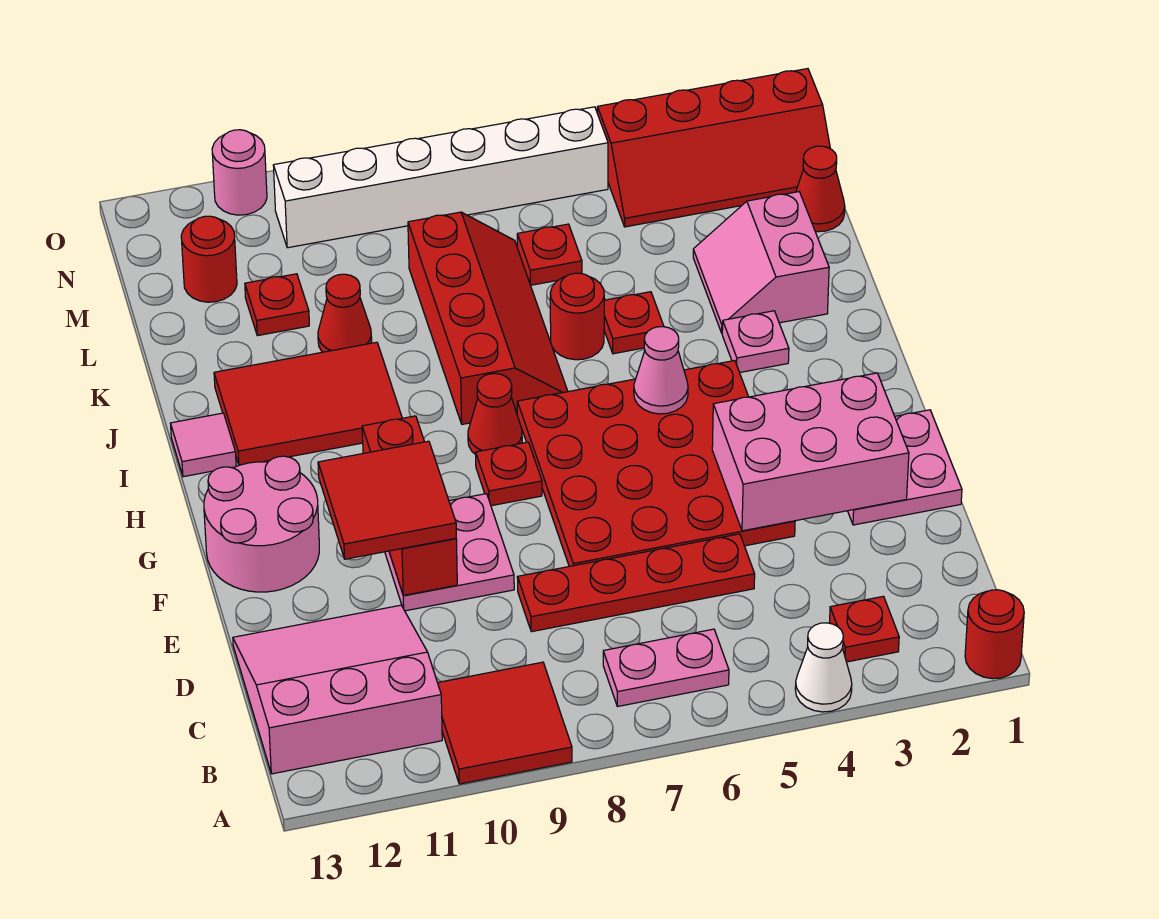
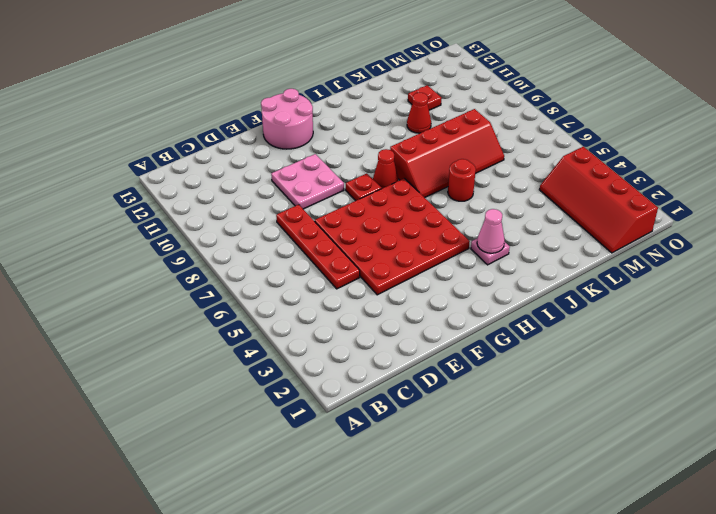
pink 1x1 cone [477,209,505,253] -> pink 1x1 cone moved to [634,327,688,414]
none -> red 1x1 round brick [965,590,1024,679]
none -> white 1x1 cone [795,623,852,712]
none -> red 2x2 tile [438,662,572,784]
none -> red 1x1 plate [830,596,899,662]

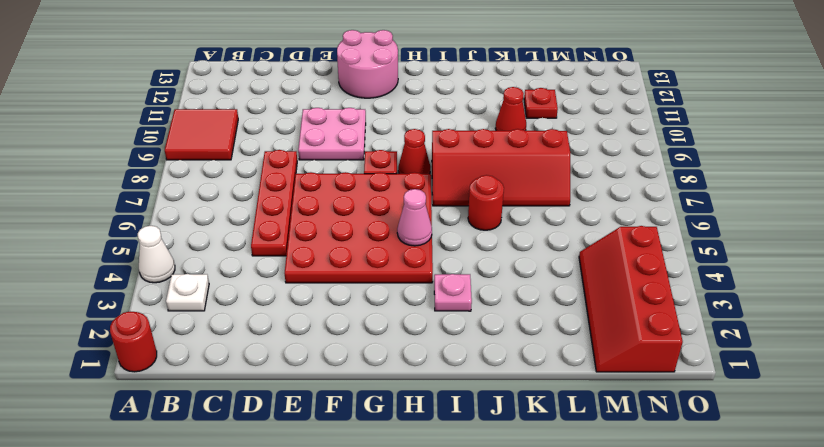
white 1x1 plate [166,274,209,311] -> red 1x1 plate [830,596,899,662]
none -> pink 1x2 plate [603,629,729,707]
none -> pink 3x3 slope [233,605,442,774]
none -> pink 2x2 plate [848,410,962,525]
none -> red 2x3 tile [214,342,402,465]

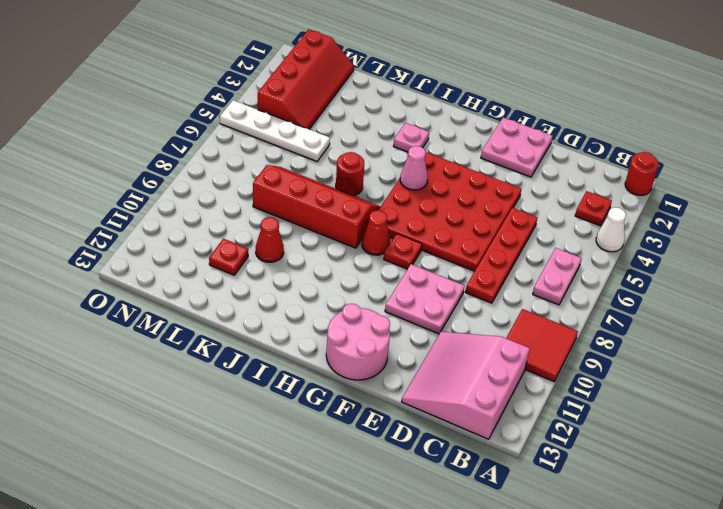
white 1x4 plate [220,100,330,161] -> white 1x6 brick [273,107,608,248]
none -> red 2x3 tile [214,342,402,465]
none -> pink 1x1 tile [170,413,236,477]
none -> pink 2x2 slope [693,192,829,333]
none -> red 1x1 plate [604,292,664,354]

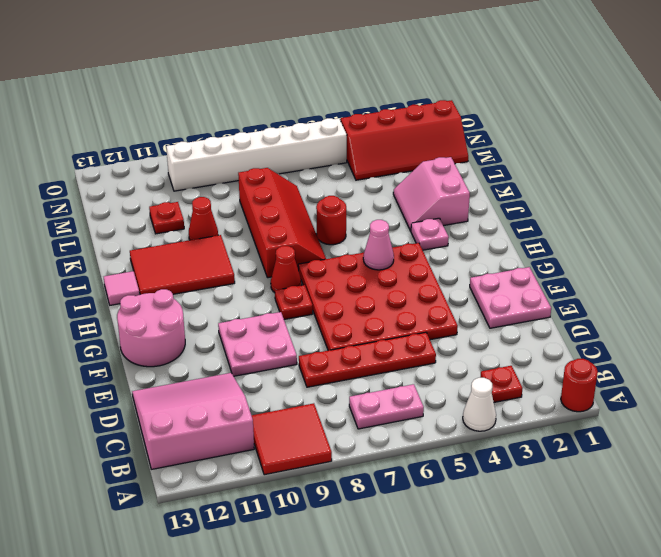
none -> red 1x1 plate [604,292,664,354]
none -> red 1x1 cone [796,146,845,232]
none -> red 1x1 plate [517,224,582,285]
none -> red 1x1 round brick [181,216,237,302]

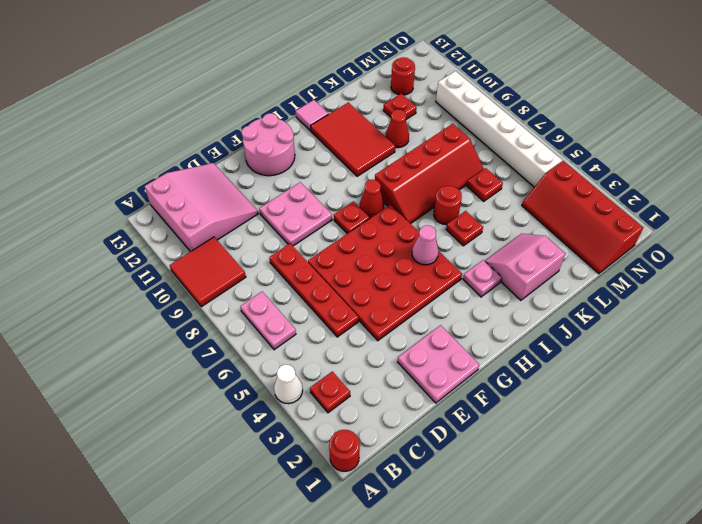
none -> red 1x1 cone [796,146,845,232]
none -> pink 1x1 round brick [212,130,267,215]
none -> pink 2x3 brick [712,373,909,531]
none -> red 1x3 brick [362,416,457,595]

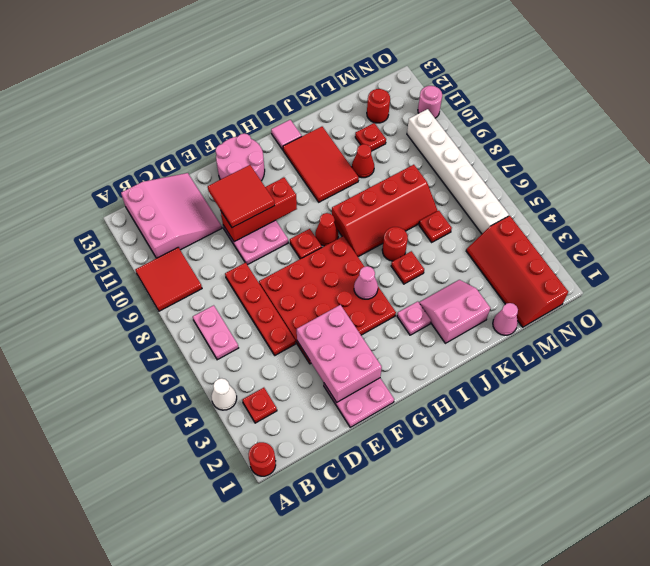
pink 1x1 cone [493,303,518,335] -> red 1x1 cone [796,146,845,232]

